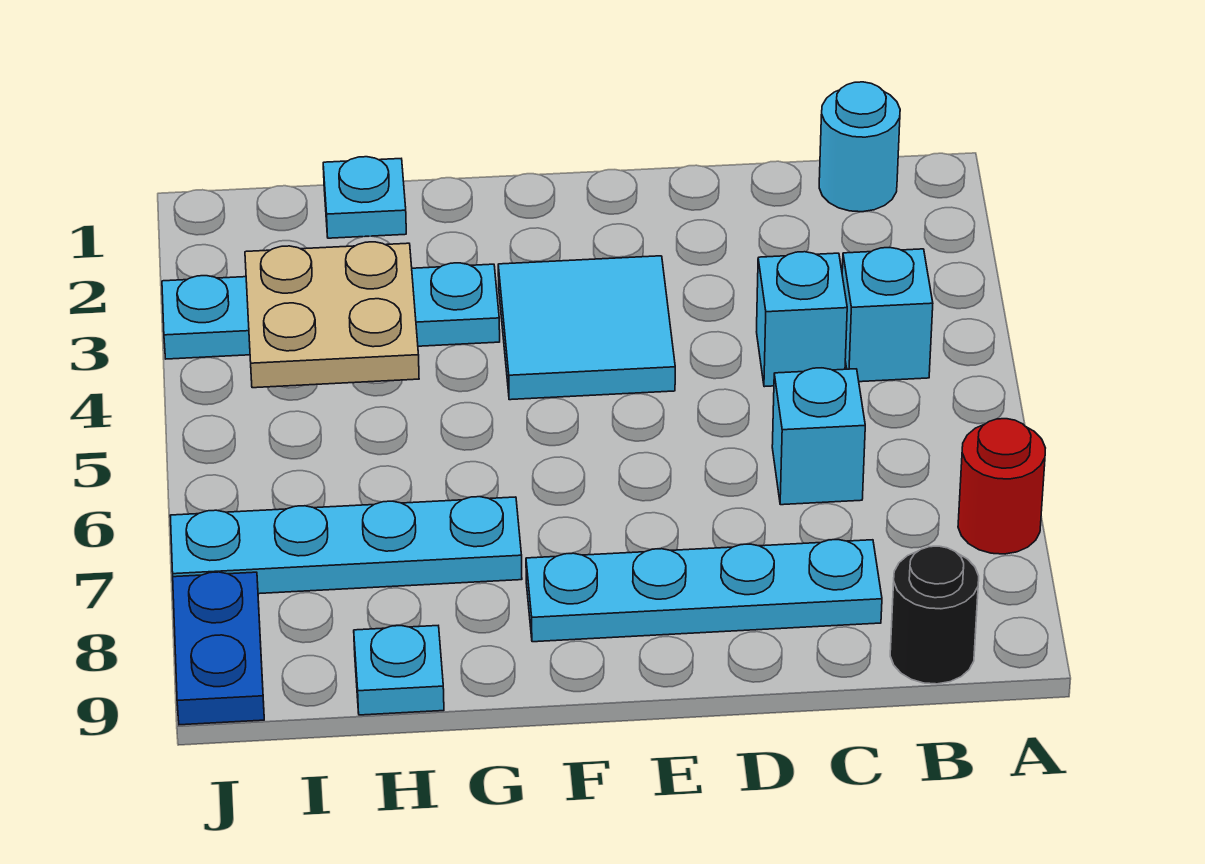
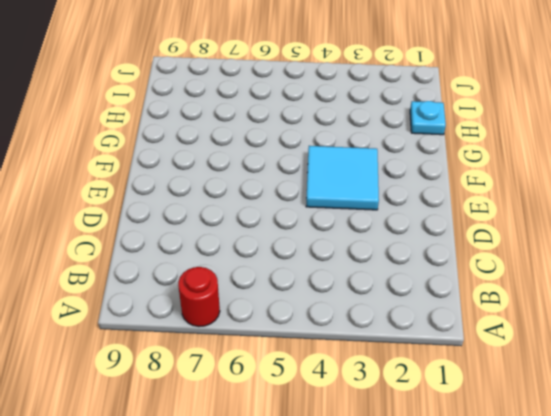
none -> cyan 1x1 round brick [819,82,900,212]
none -> cyan 1x1 brick [842,248,933,382]
none -> black 1x1 round brick [890,546,979,684]

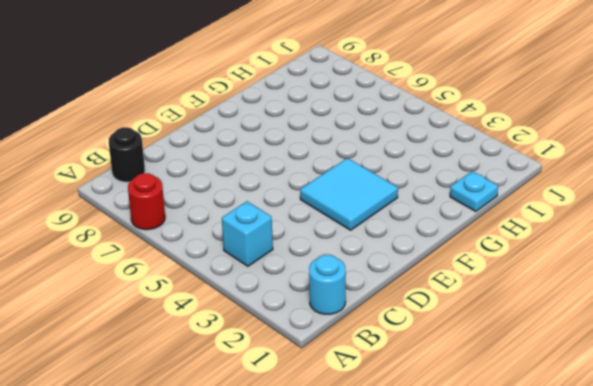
none -> cyan 1x1 brick [757,252,847,387]
none -> cyan 1x1 brick [772,368,865,505]
none -> cyan 1x4 plate [526,540,882,642]

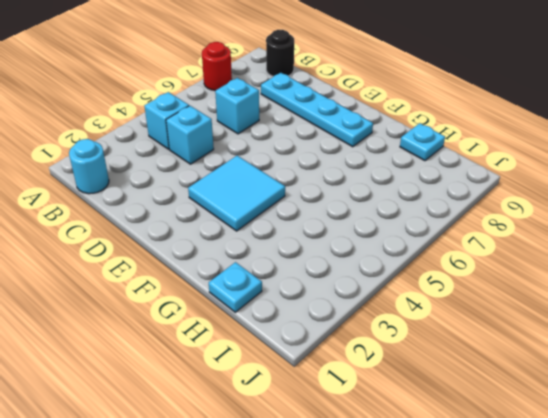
none -> cyan 1x4 plate [162,263,500,359]
none -> cyan 1x4 plate [170,497,522,594]
none -> blue 1x2 plate [173,572,264,725]

